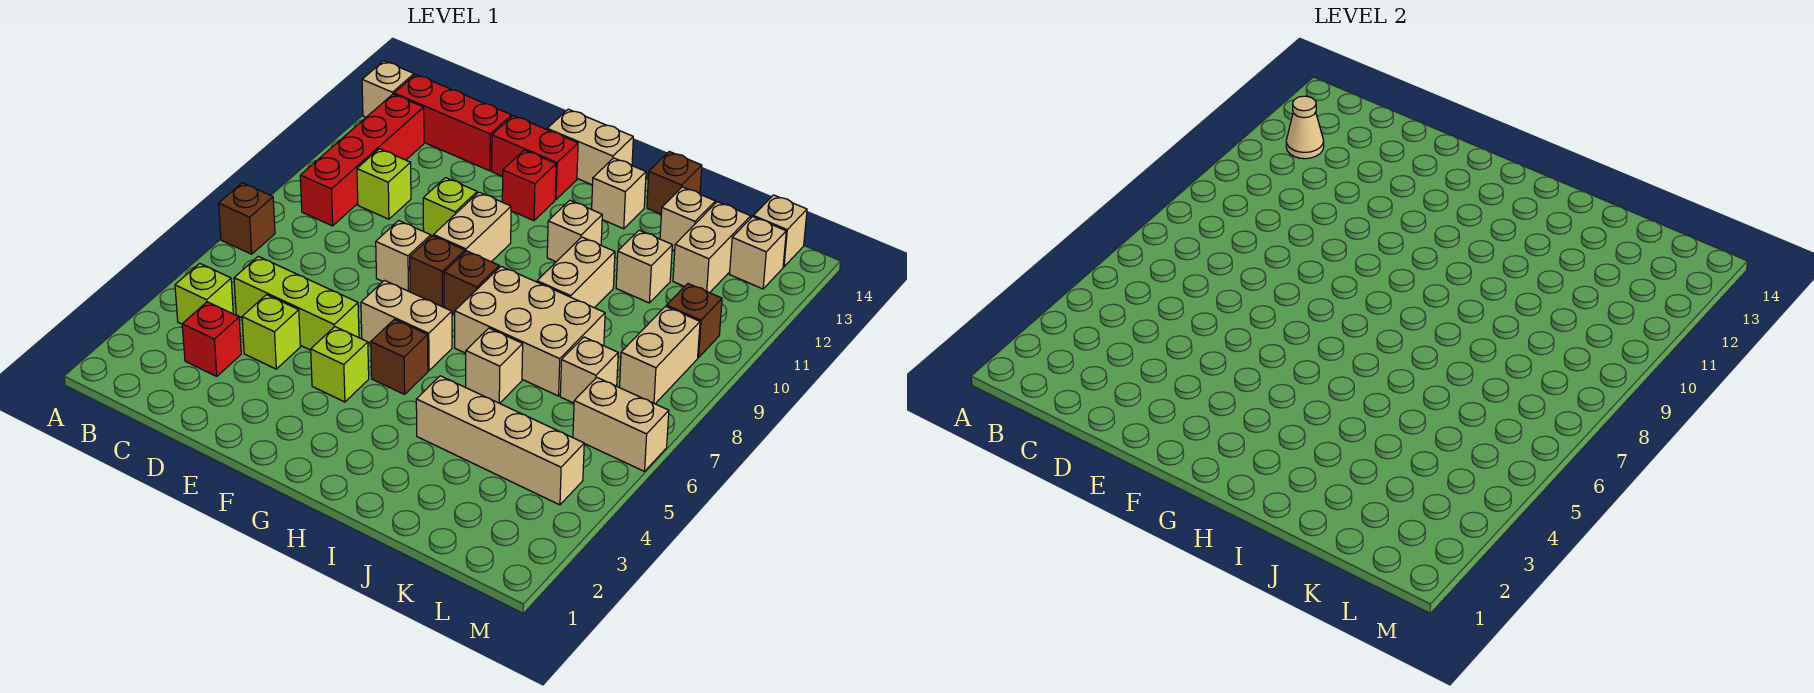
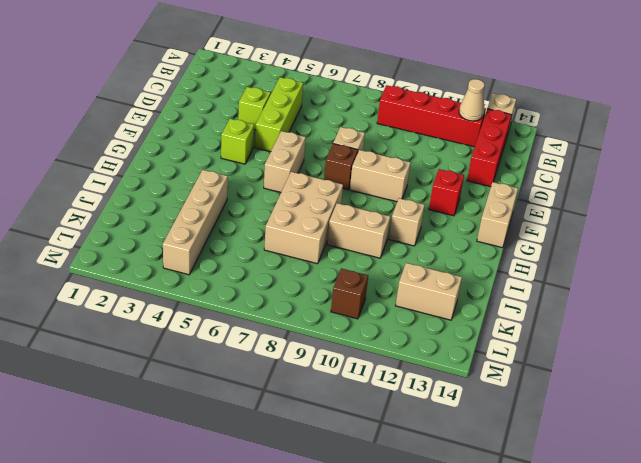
none -> brown 1x1 brick [219,183,275,254]
none -> lime 1x1 brick [175,263,233,324]
none -> red 1x1 brick [182,302,241,377]
none -> lime 1x1 brick [357,149,411,219]

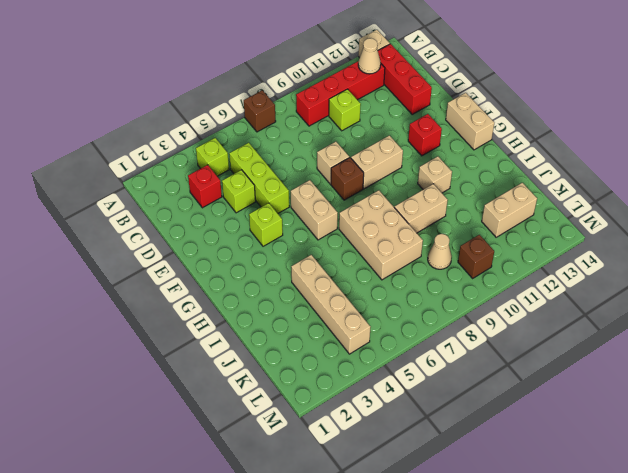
tan 1x1 cone [428,234,452,269] -> none
none -> lime 1x1 brick [423,178,477,236]
none -> red 1x2 brick [492,116,578,199]
none -> brown 1x1 brick [371,319,428,394]
none -> brown 1x1 brick [444,251,499,314]

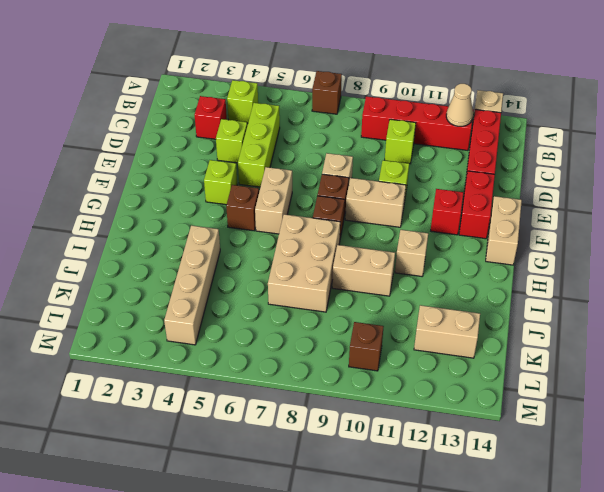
none -> tan 1x1 brick [592,158,646,229]
none -> tan 1x1 brick [466,328,523,403]
none -> brown 1x1 brick [647,152,702,214]
none -> tan 1x1 brick [616,230,672,303]

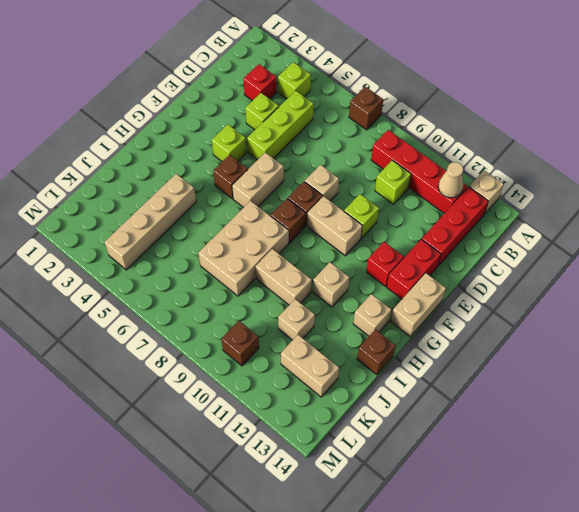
none -> tan 1x1 brick [466,328,523,403]
none -> tan 1x1 brick [660,187,715,251]
none -> tan 1x1 brick [560,337,618,403]
none -> tan 1x2 brick [573,378,669,471]

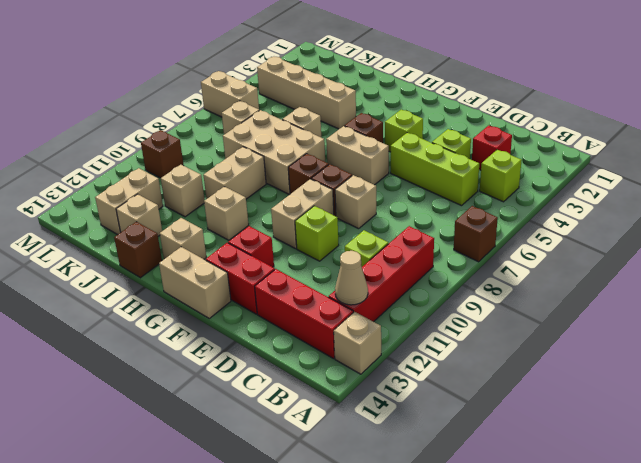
none -> tan 1x2 brick [619,306,700,404]
none -> tan 1x1 brick [730,217,786,289]
none -> tan 1x1 brick [753,195,807,267]

